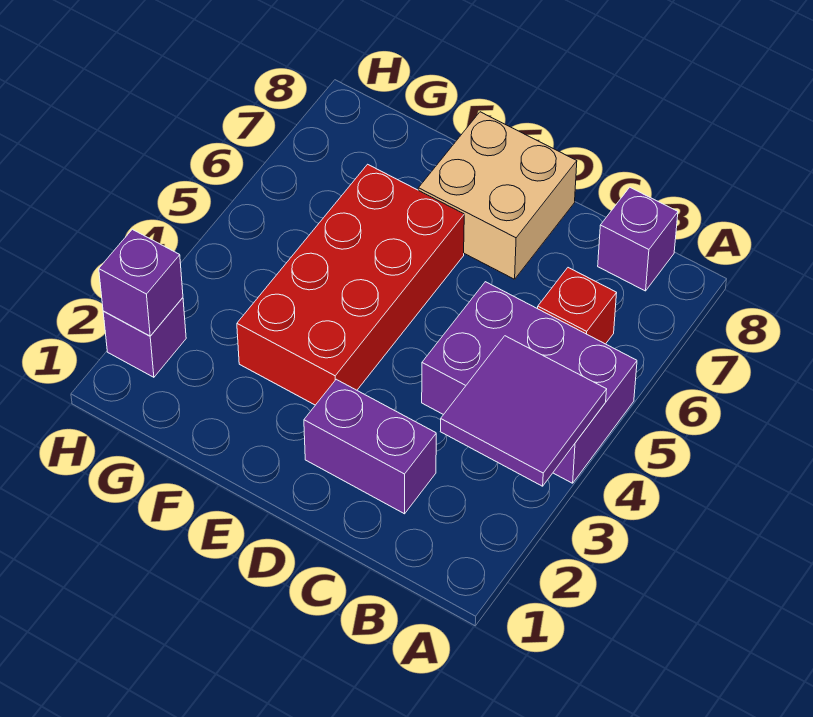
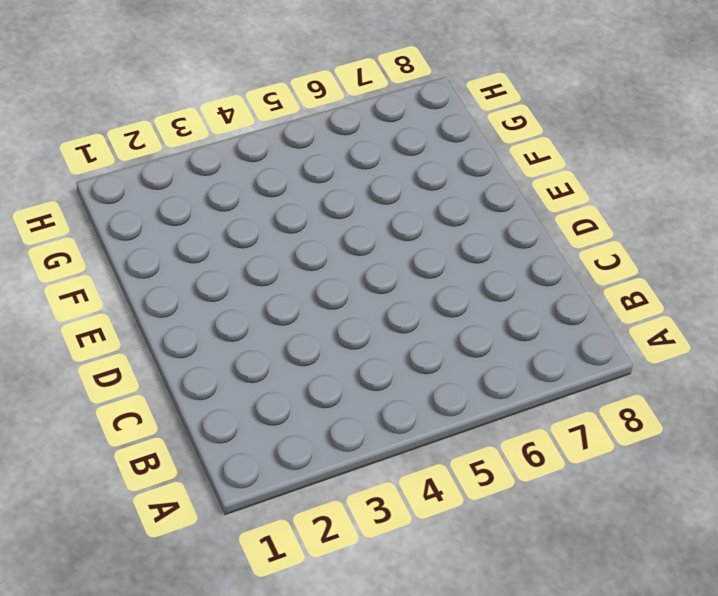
none -> purple 2x3 brick [422,282,637,483]
none -> red 1x1 brick [538,268,617,344]

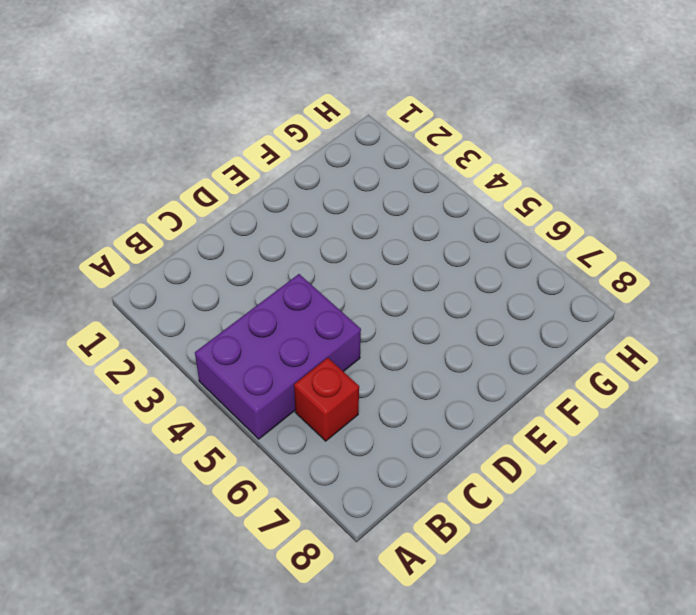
none -> purple 1x1 brick [598,187,678,291]
none -> purple 1x2 brick [304,379,436,514]

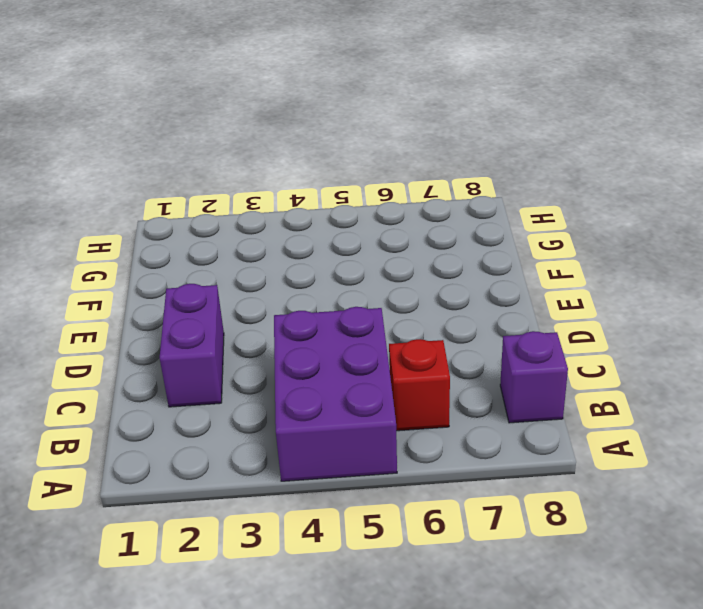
none -> tan 2x2 brick [418,112,577,279]
none -> red 2x4 brick [237,164,464,405]

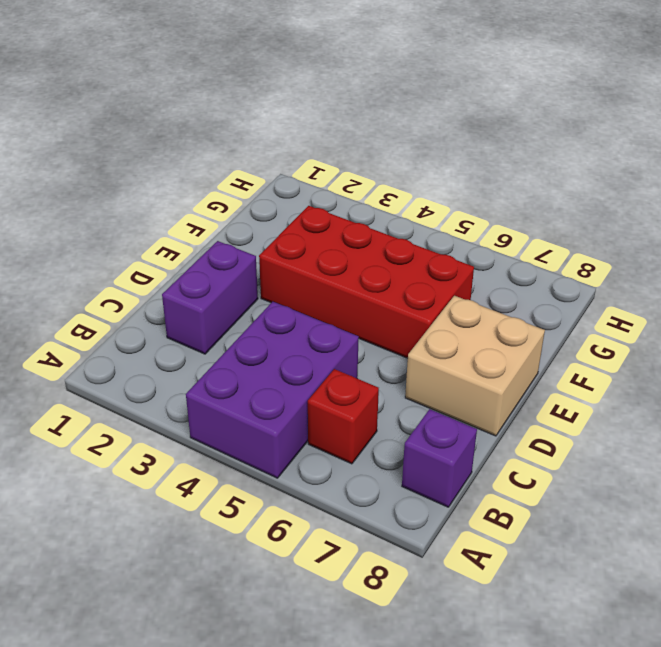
none -> purple 1x1 brick [103,298,186,377]
none -> purple 2x2 tile [440,336,607,486]

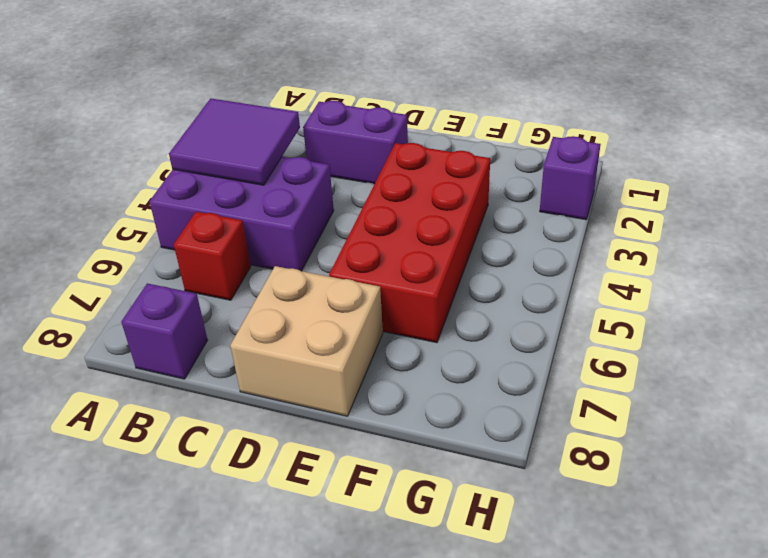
none -> purple 1x1 brick [99,229,183,336]

